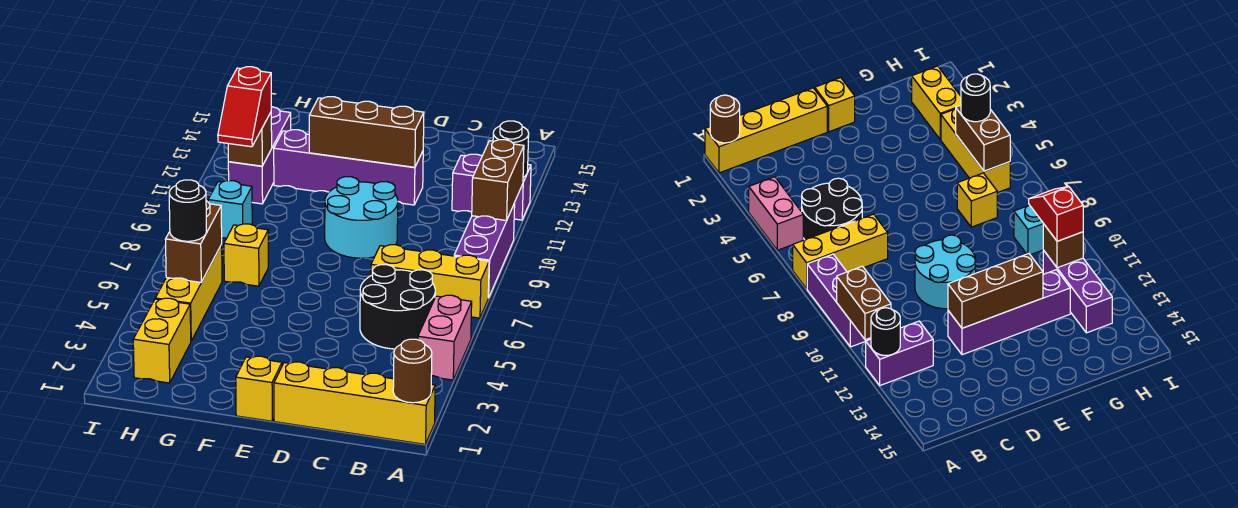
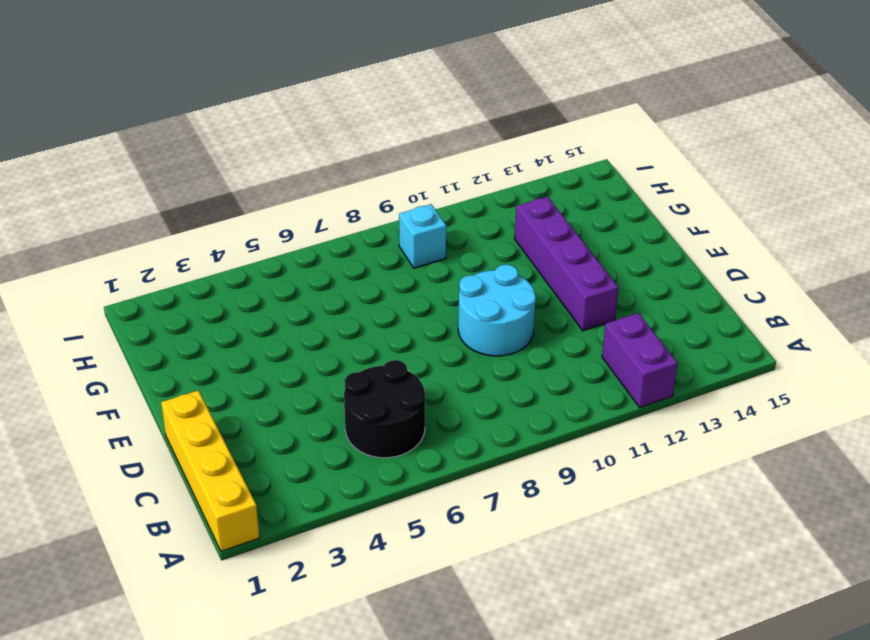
none -> pink 1x2 brick [418,295,472,380]
none -> yellow 1x3 brick [371,245,489,318]
none -> purple 1x3 brick [454,203,515,298]

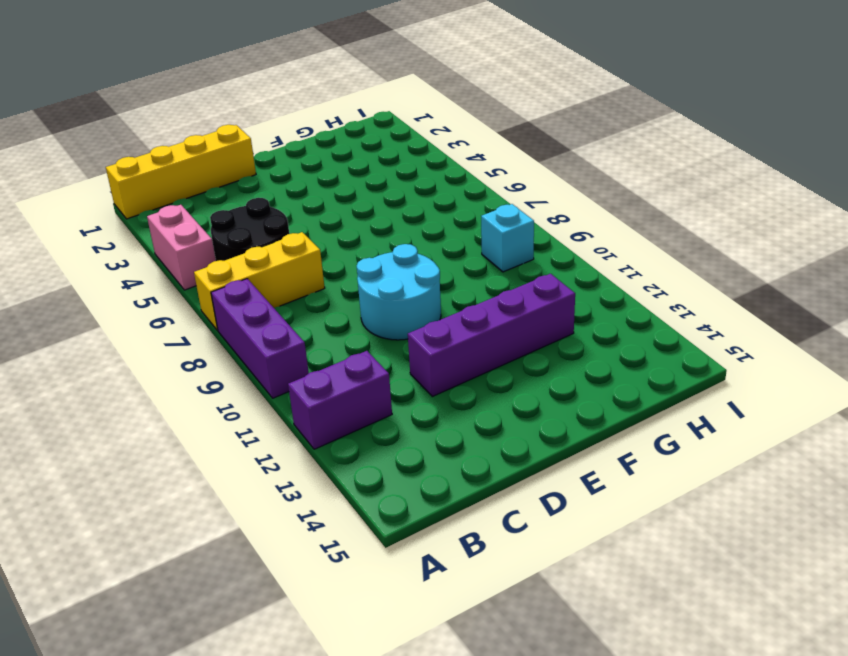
none -> yellow 1x1 brick [236,356,282,421]
none -> yellow 1x1 brick [224,224,268,286]
none -> yellow 1x2 brick [133,298,191,383]

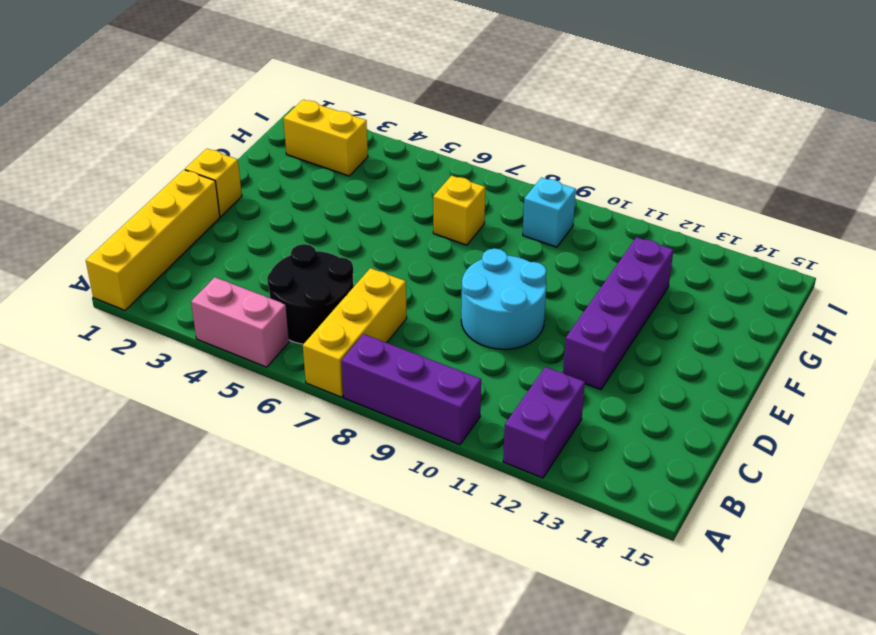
none -> yellow 1x3 brick [155,245,222,341]
none -> purple 1x3 brick [228,107,291,204]
none -> brown 1x1 round brick [393,339,432,403]

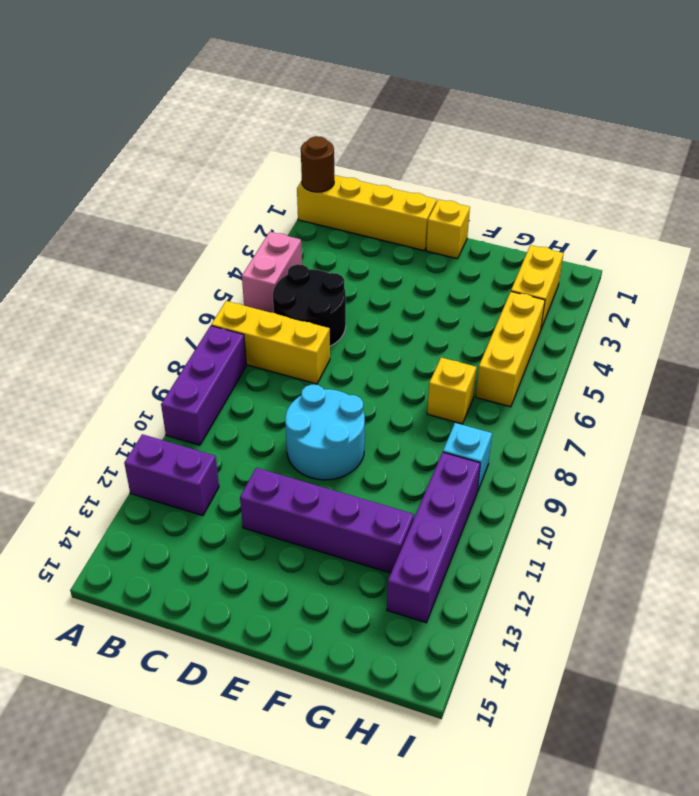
purple 1x4 brick [387,452,480,623] -> purple 1x3 brick [228,107,291,204]
none -> brown 1x2 brick [472,140,524,220]
none -> black 1x1 round brick [493,121,529,177]
none -> brown 1x3 brick [309,97,424,167]

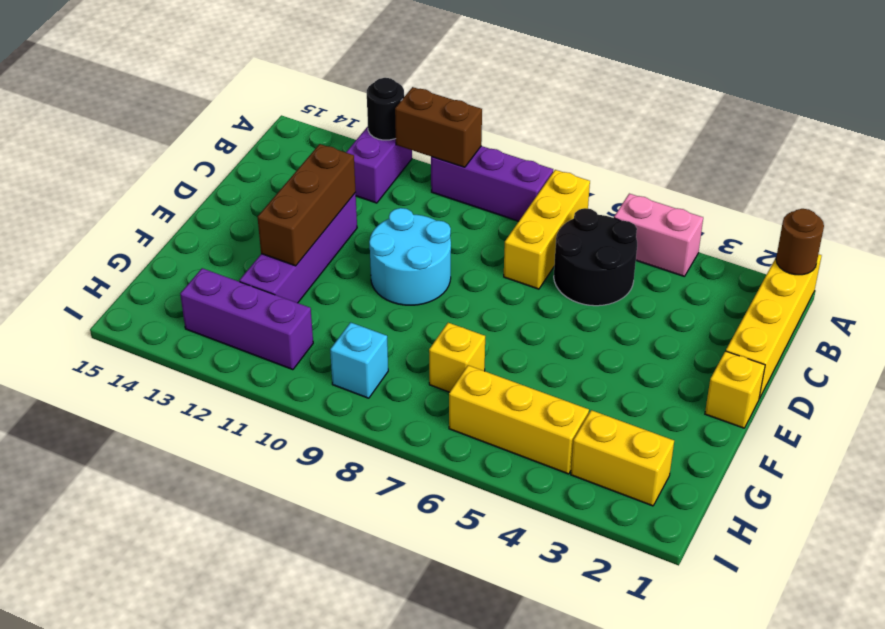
none -> brown 1x2 brick [165,201,222,282]
none -> brown 1x1 brick [228,112,272,166]
none -> black 1x1 round brick [169,180,206,241]

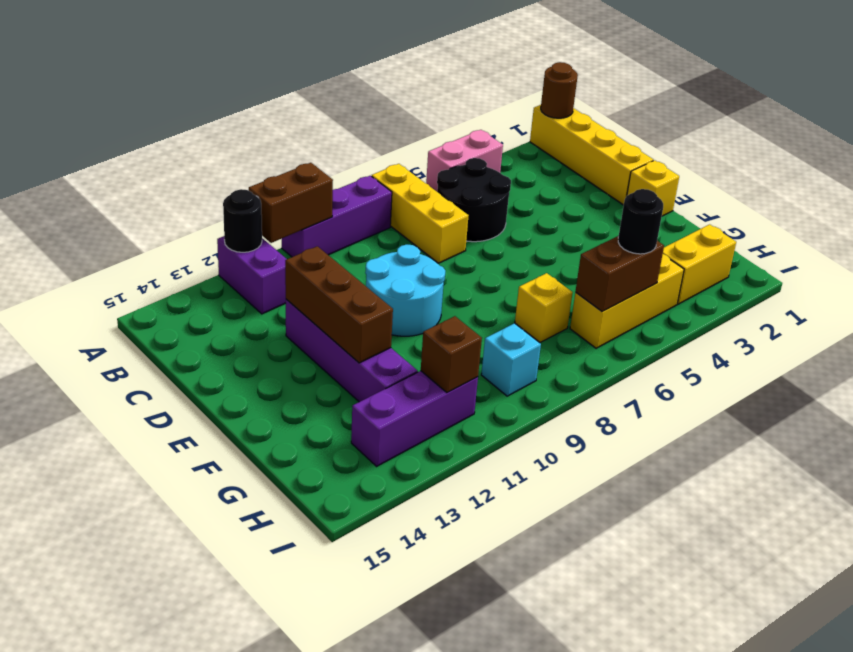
none -> red 1x2 slope [218,67,271,147]

